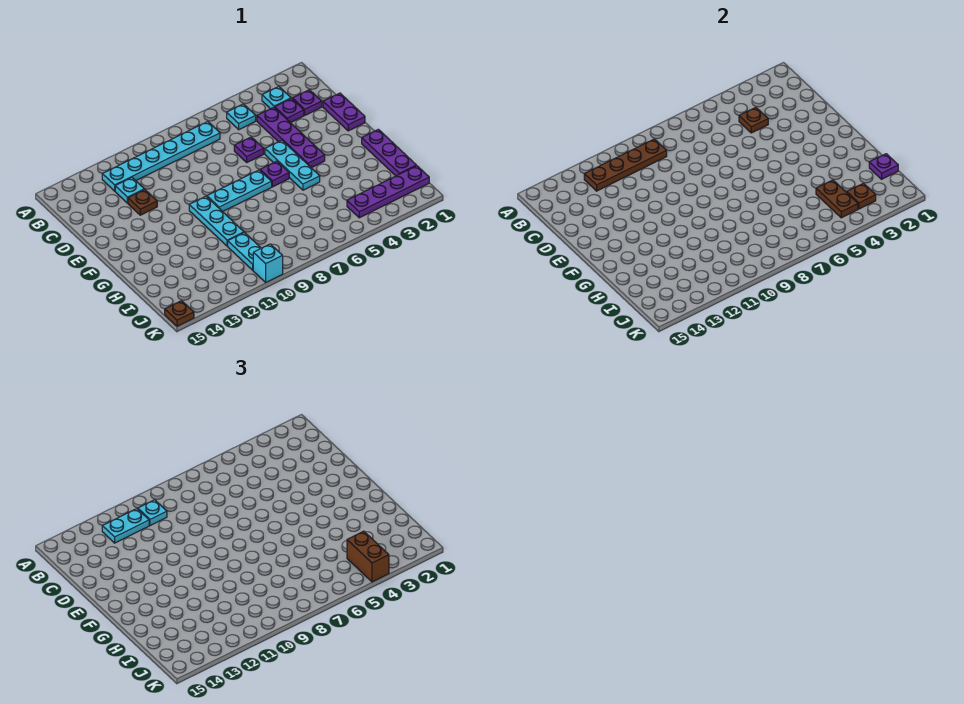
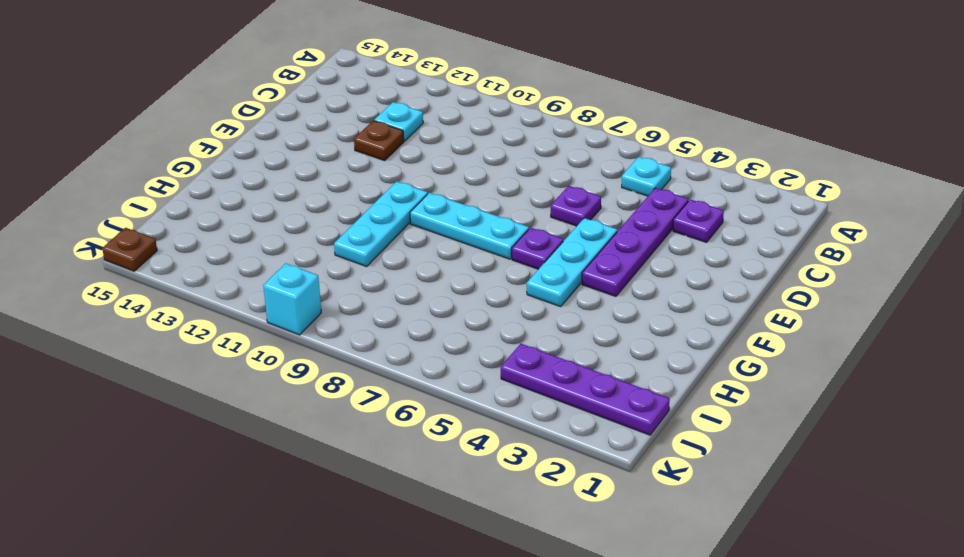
none -> cyan 1x1 plate [262,86,291,109]
none -> cyan 1x6 plate [102,122,220,191]
none -> purple 1x1 plate [293,90,322,115]

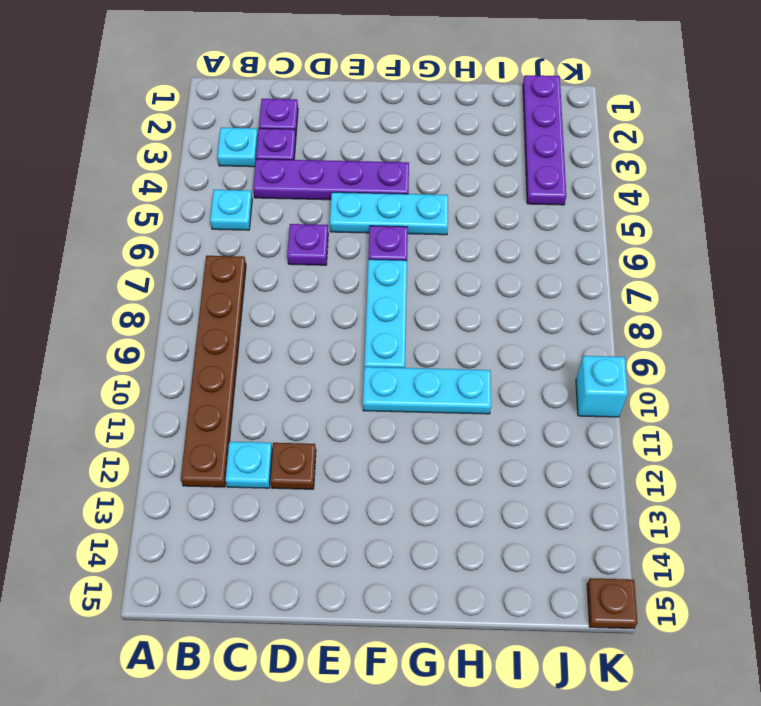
brown 1x6 plate [181,256,246,487] -> cyan 1x6 plate [102,122,220,191]
none -> purple 1x2 plate [323,93,365,131]
none -> purple 1x3 plate [362,129,416,176]
none -> cyan 1x2 plate [228,233,261,270]

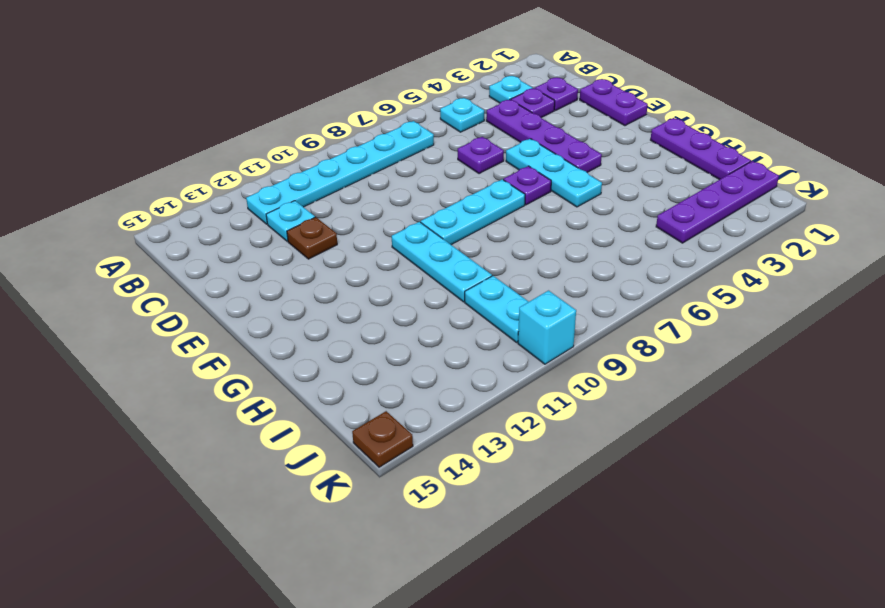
none -> brown 1x4 plate [584,139,667,191]
none -> brown 1x1 plate [739,107,768,133]
none -> purple 1x1 plate [869,154,898,179]

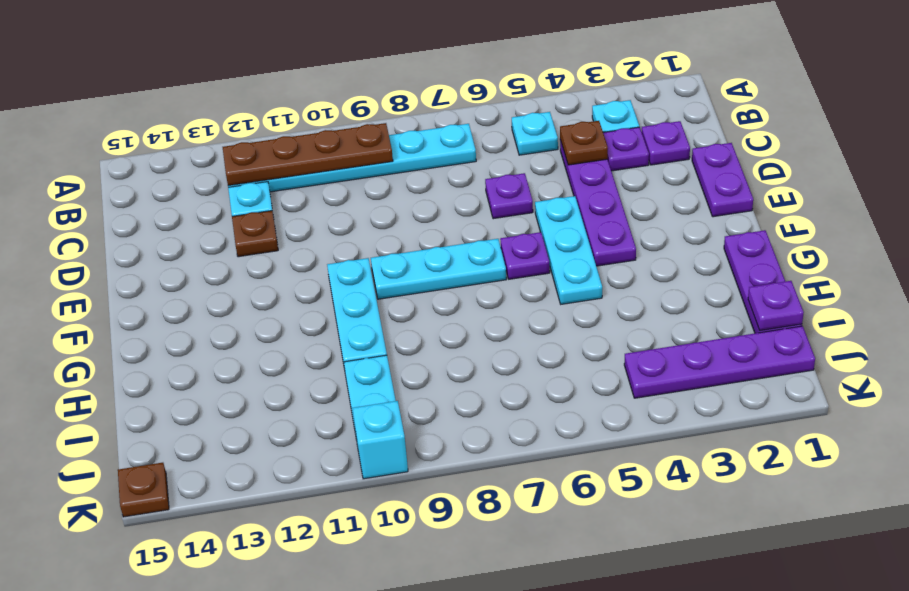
none -> brown 1x2 plate [816,180,858,218]
none -> brown 1x1 plate [847,183,876,209]
none -> cyan 1x1 plate [138,500,167,526]

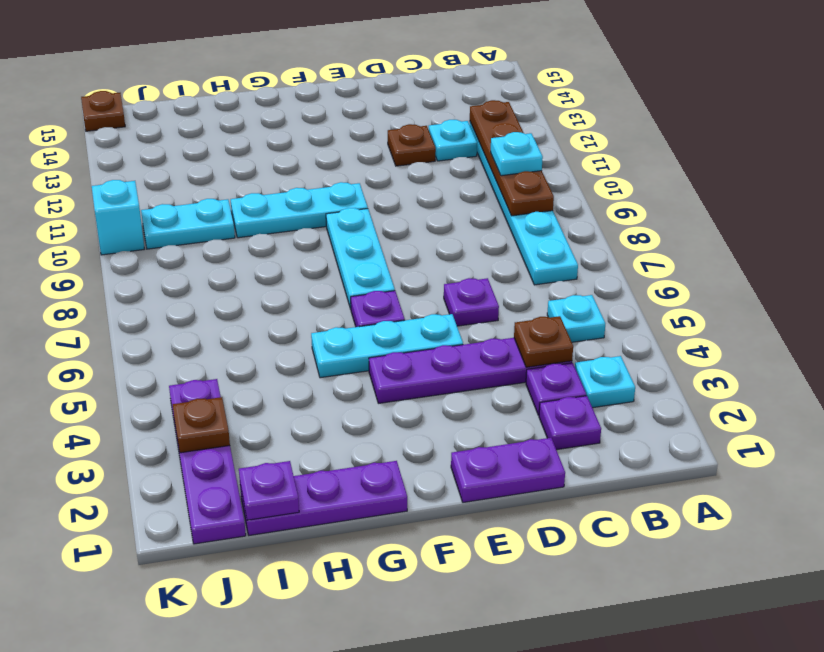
none -> brown 1x2 plate [816,180,858,218]
none -> cyan 1x2 plate [102,509,149,543]
none -> brown 1x2 brick [347,531,389,582]

